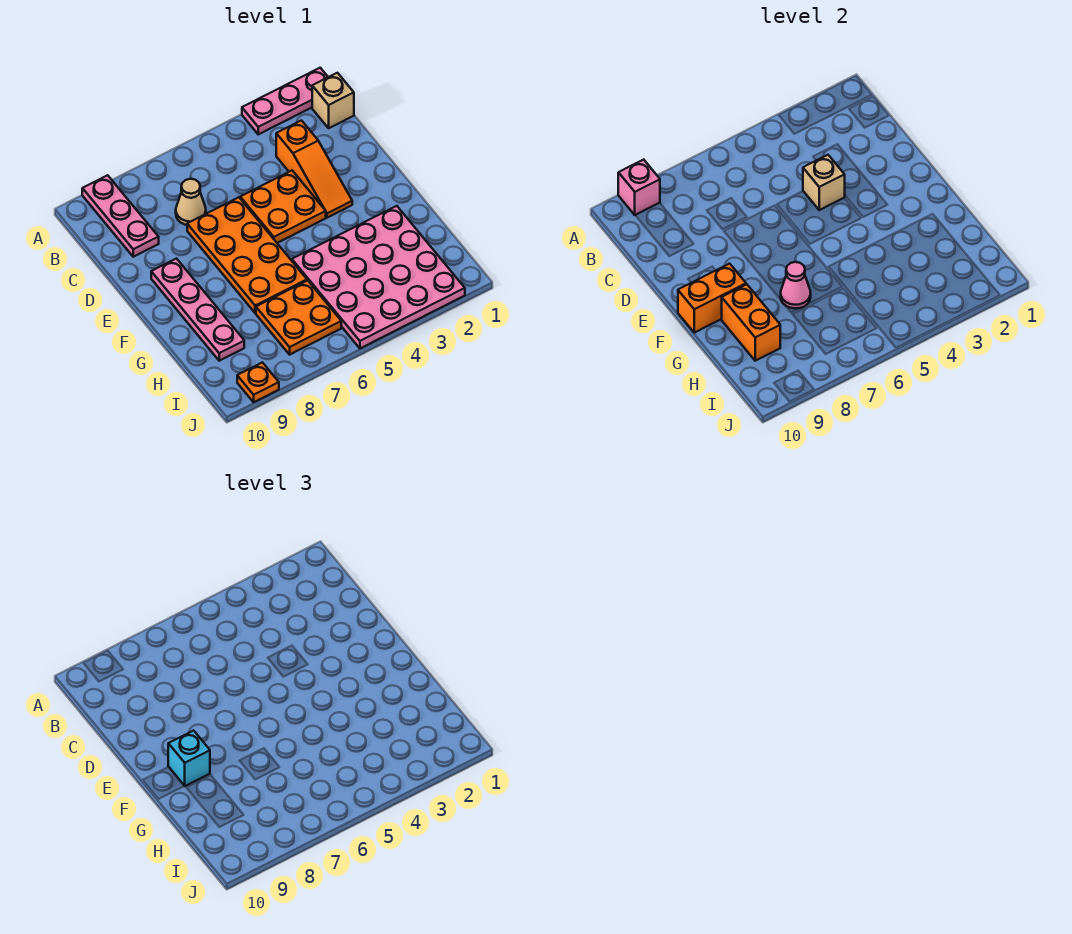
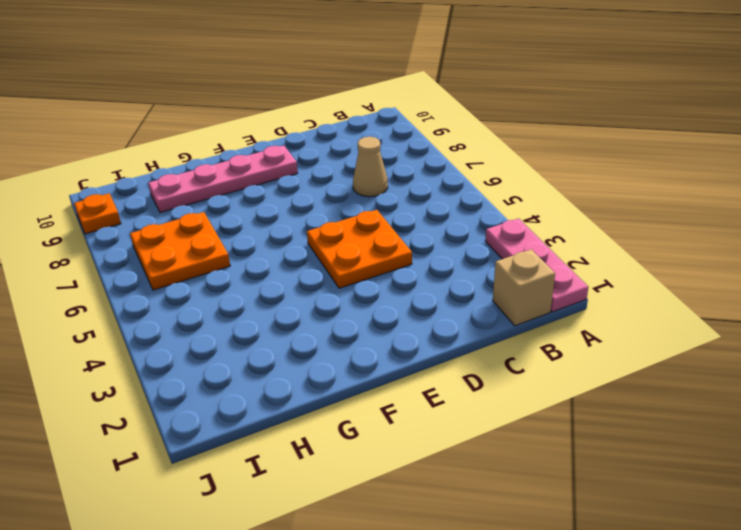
none -> pink 1x3 plate [82,175,159,257]
none -> orange 1x3 slope [276,120,352,218]
none -> orange 2x4 plate [187,197,307,313]

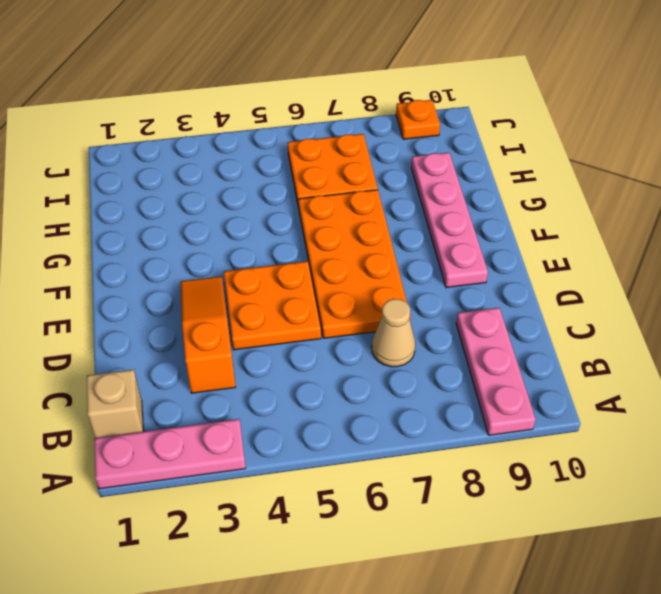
none -> pink 4x4 plate [292,206,465,348]
none -> pink 1x1 brick [618,160,660,215]
none -> tan 1x1 brick [803,155,845,210]

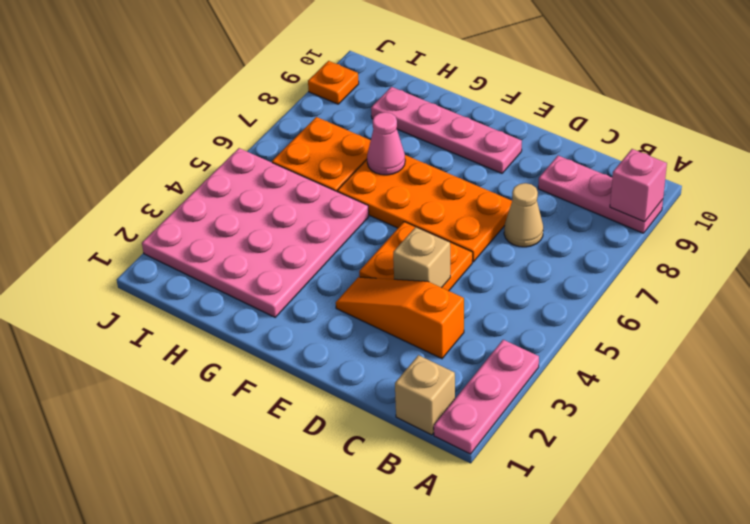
none -> orange 1x2 brick [678,264,746,333]
none -> orange 1x2 brick [721,284,780,361]
none -> cyan 1x1 brick [168,731,210,786]

